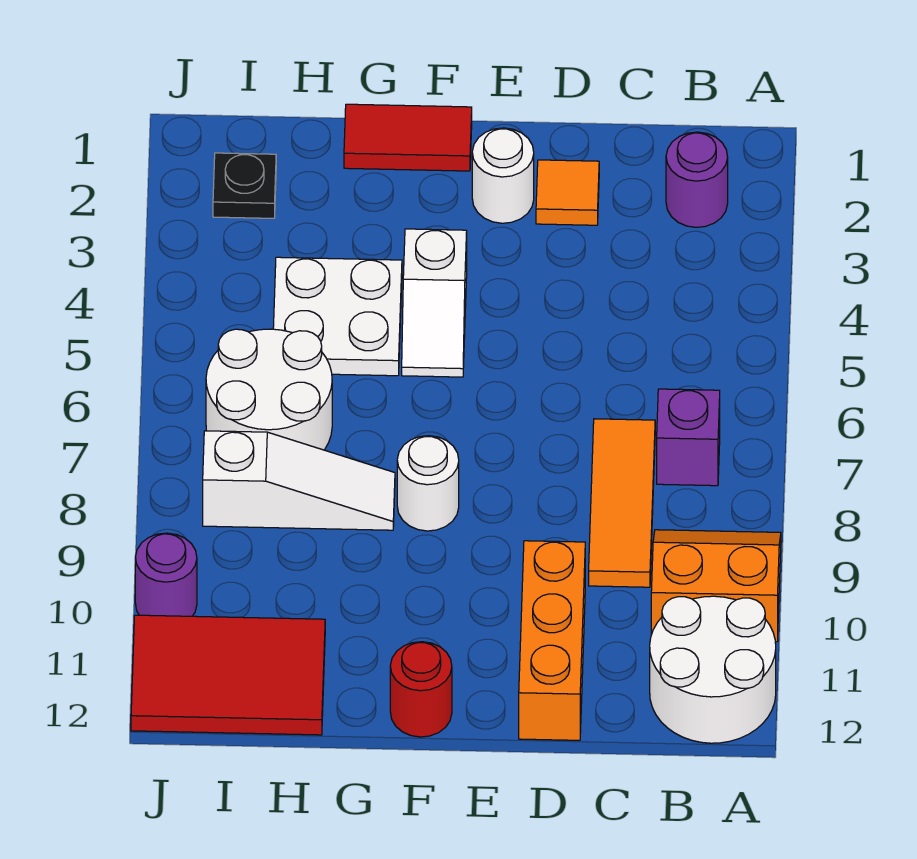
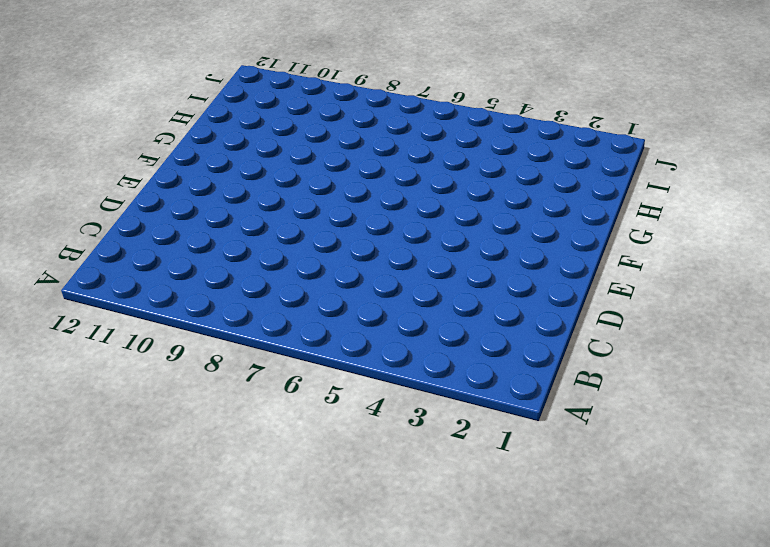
none -> orange 2x2 slope [651,530,781,642]
none -> white 2x2 round brick [650,596,776,743]
none -> purple 1x1 round brick [666,132,728,227]

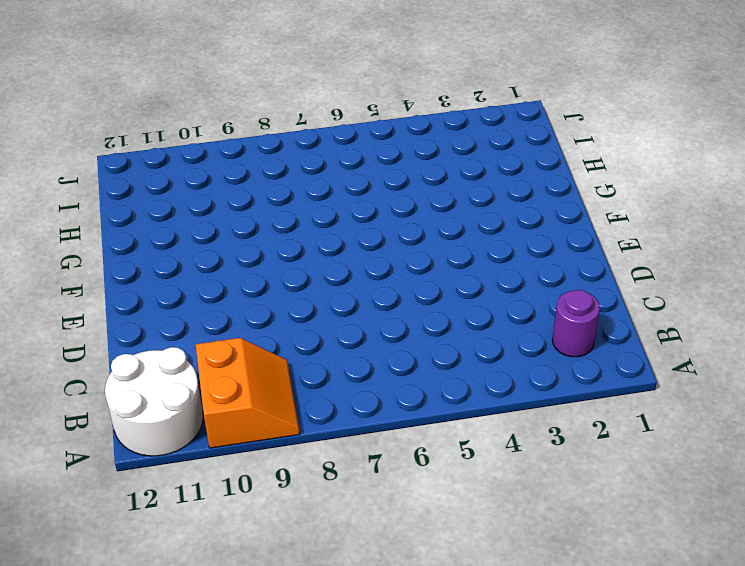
none -> purple 1x1 brick [657,389,720,486]
none -> orange 1x3 tile [589,419,655,587]
none -> orange 1x1 tile [536,160,599,225]

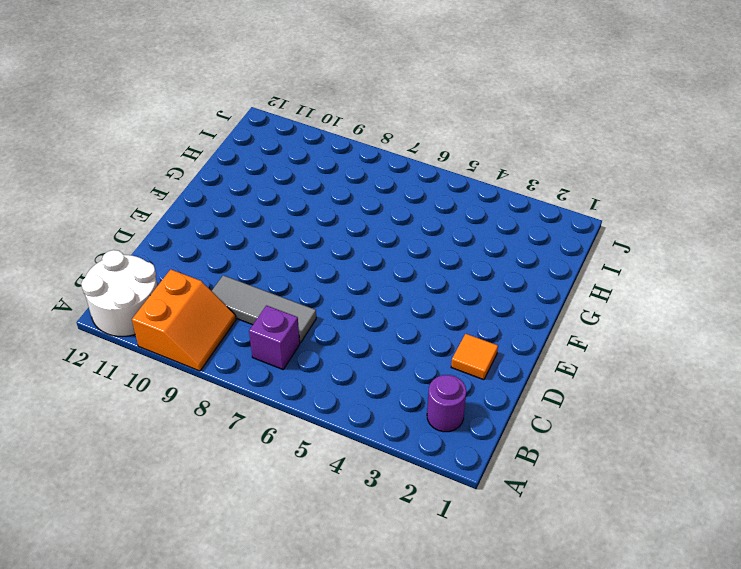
grey 1x3 tile [212,275,316,343] -> orange 1x3 tile [589,419,655,587]
none -> orange 1x3 brick [519,541,585,740]
none -> white 1x1 round brick [472,128,534,223]
none -> red 1x2 tile [344,104,472,171]

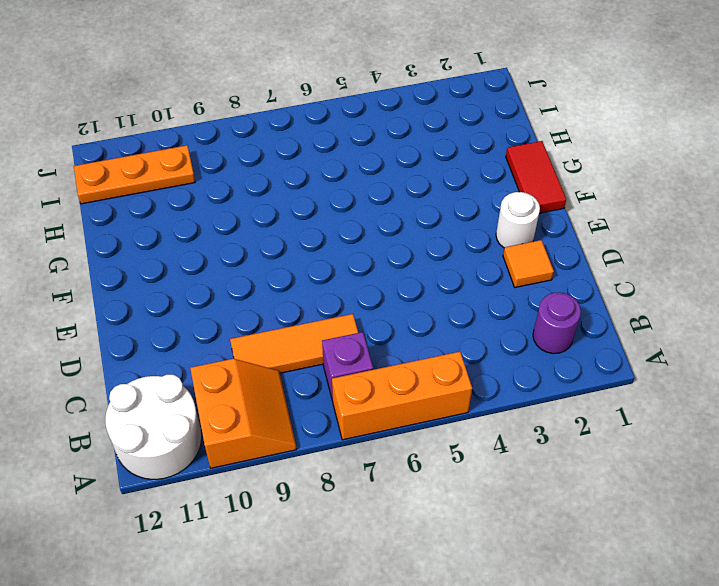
orange 1x3 brick [332,352,472,440] -> orange 1x3 brick moved to [519,541,585,740]
orange 1x3 plate [74,145,195,204] -> red 2x3 tile [131,615,325,735]
none -> white 1x2 slope [402,229,467,377]
none -> white 1x1 round brick [397,436,459,531]
none -> red 1x1 round brick [390,642,452,737]

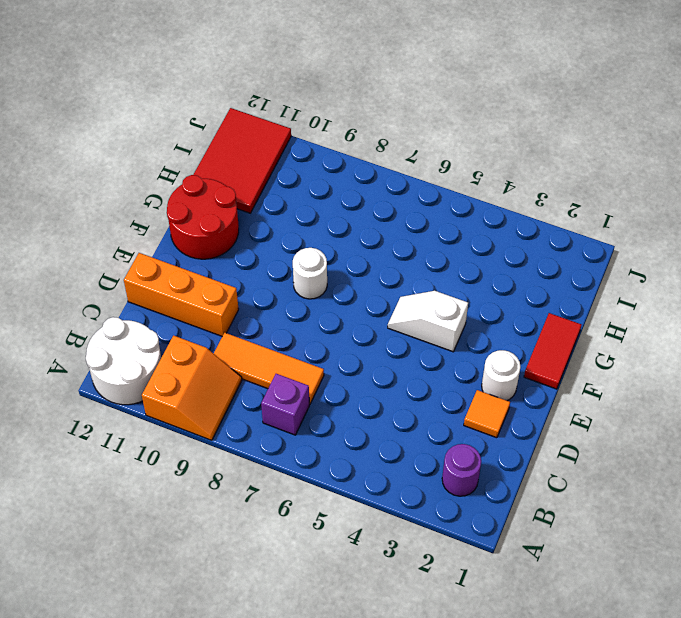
red 2x2 round brick [167,175,239,259] -> red 1x1 round brick [390,642,452,737]
none -> white 2x2 plate [273,257,402,376]
none -> white 1x3 slope [203,431,395,530]
none -> white 2x2 round brick [206,329,332,450]

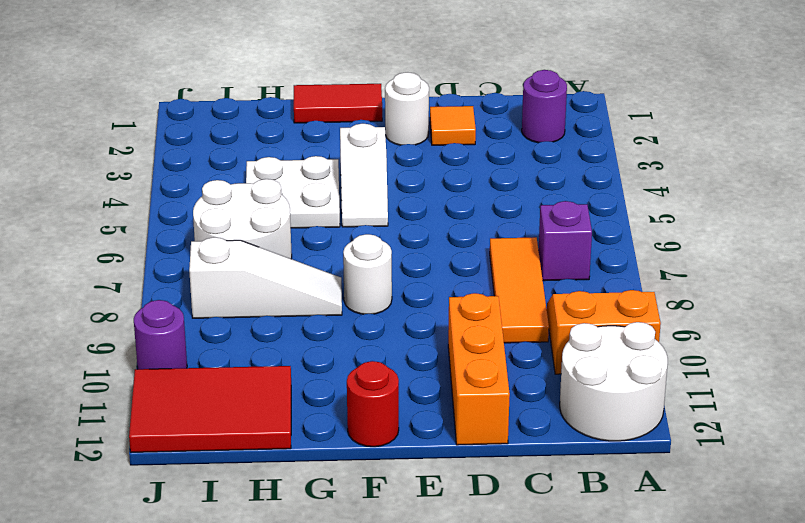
none -> black 1x1 plate [213,153,276,218]

